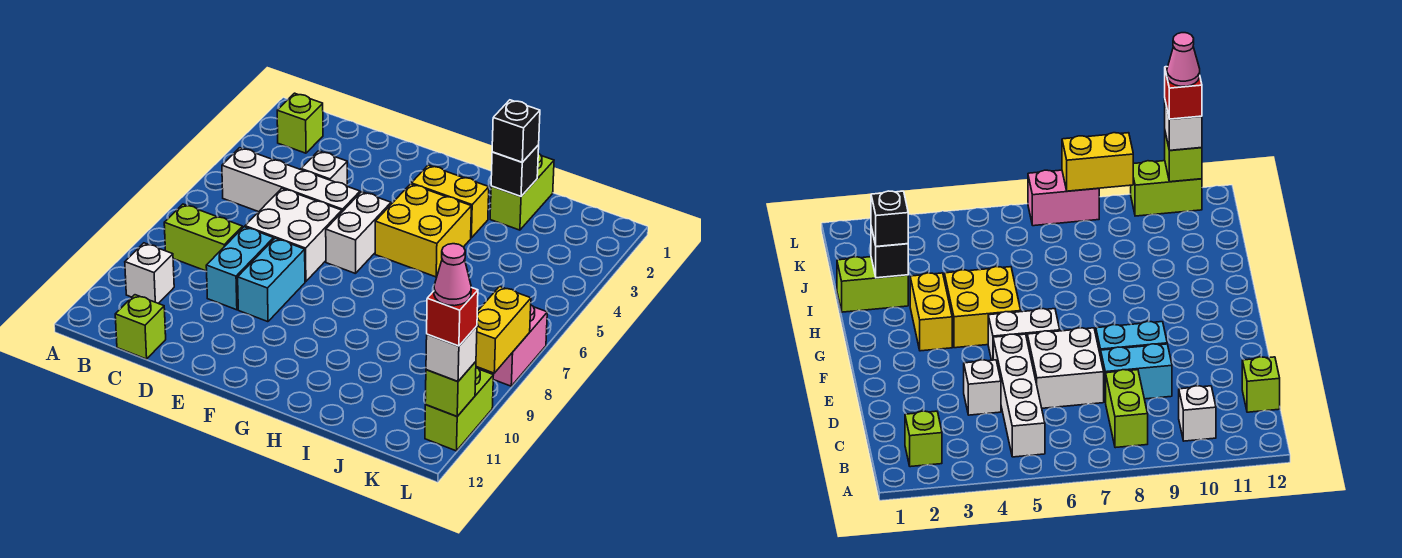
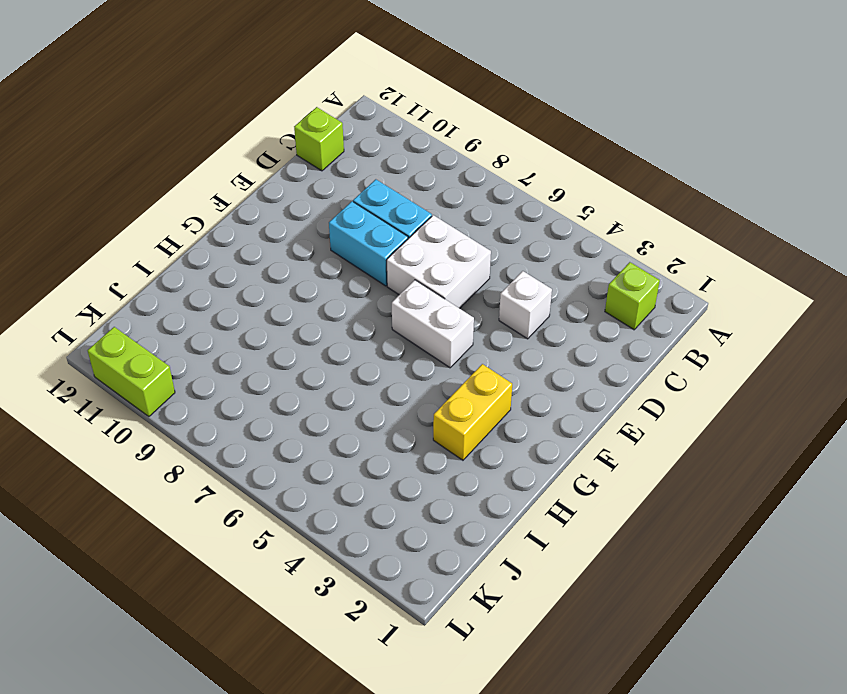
none -> white 1x4 brick [222,148,360,212]
none -> lime 1x2 brick [164,204,243,271]
none -> white 1x1 brick [125,243,174,303]

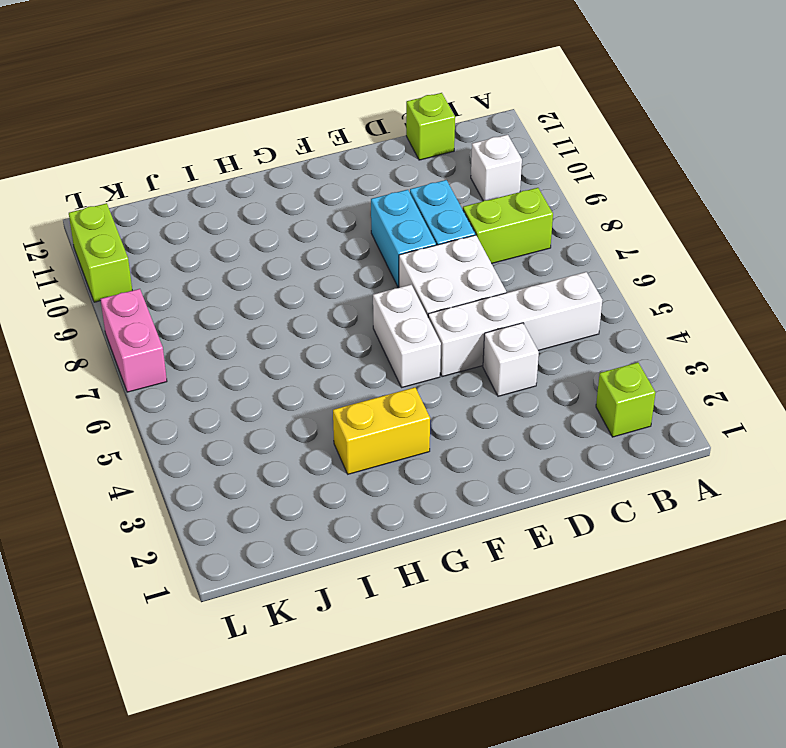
none -> yellow 2x2 brick [375,184,471,277]
none -> lime 1x2 brick [490,153,554,230]
none -> black 1x1 brick [491,145,539,196]

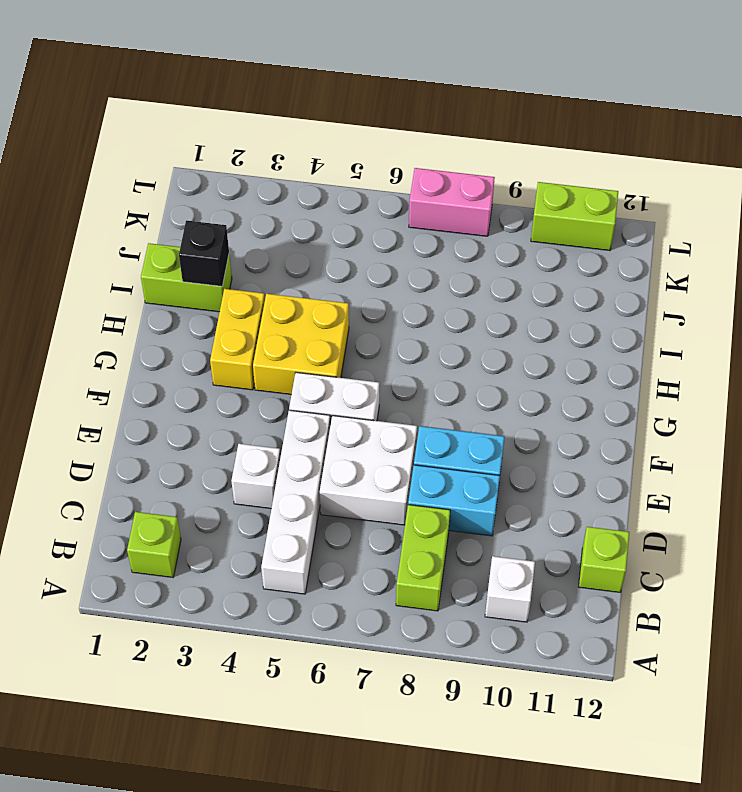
none -> yellow 1x2 brick [476,286,531,373]
none -> lime 1x1 brick [425,362,476,416]
none -> black 1x1 brick [492,100,540,162]

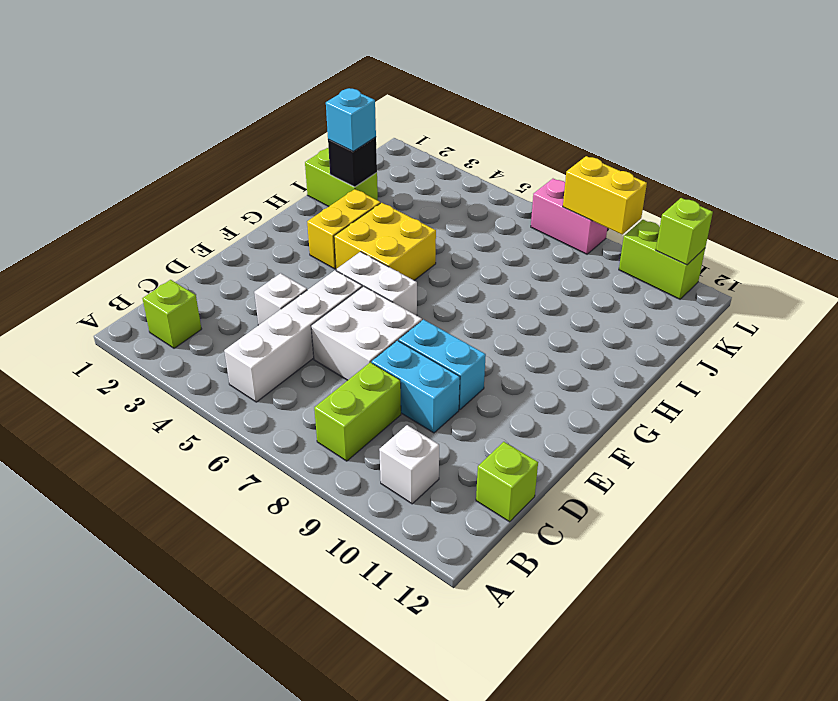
cyan 1x1 brick [326,88,376,151] -> black 1x1 brick [492,100,540,162]
none -> white 1x1 brick [426,326,477,382]
none -> red 1x1 brick [427,287,478,346]
none -> pink 1x1 cone [434,244,471,306]

